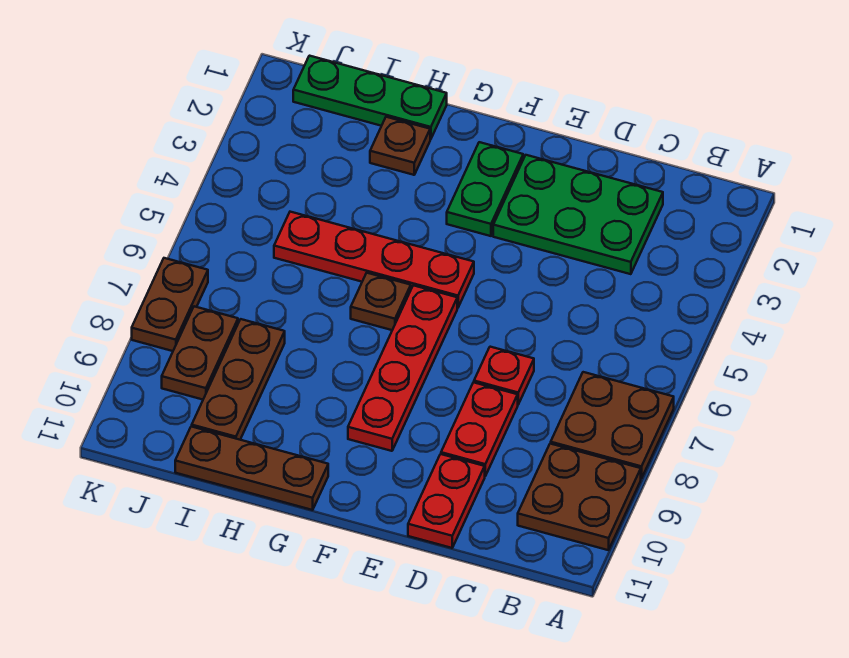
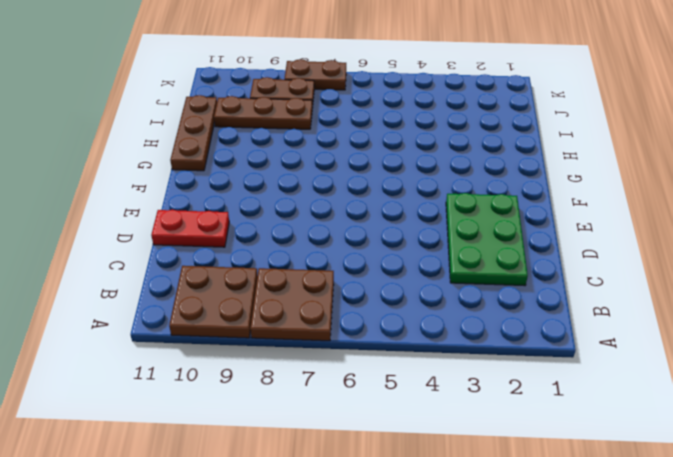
none -> red 1x1 plate [474,347,534,404]
none -> red 1x2 plate [441,382,518,476]
none -> green 1x2 plate [447,142,523,236]

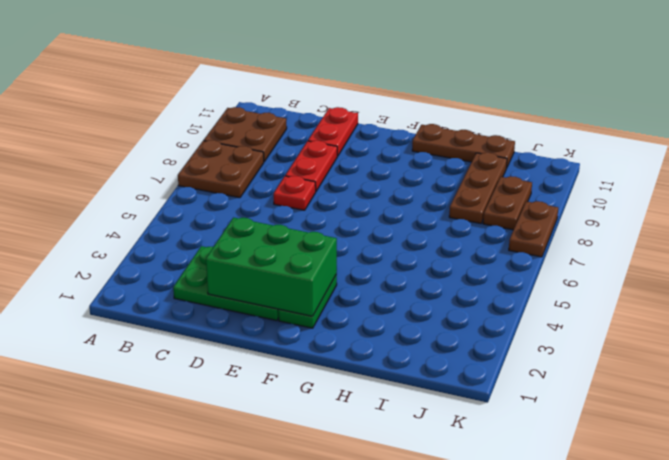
green 2x3 brick [206,218,337,316] -> none
none -> red 1x4 plate [274,212,474,308]
none -> red 1x4 plate [348,285,457,451]
none -> brown 1x1 plate [351,273,411,330]

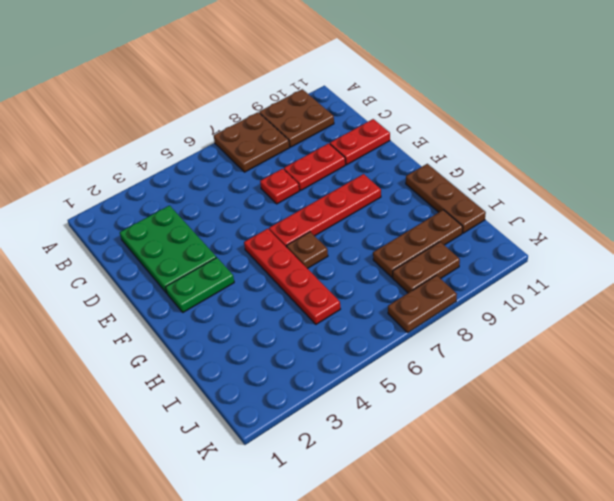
none -> green 1x3 plate [293,56,447,139]
none -> brown 1x1 plate [370,117,430,175]

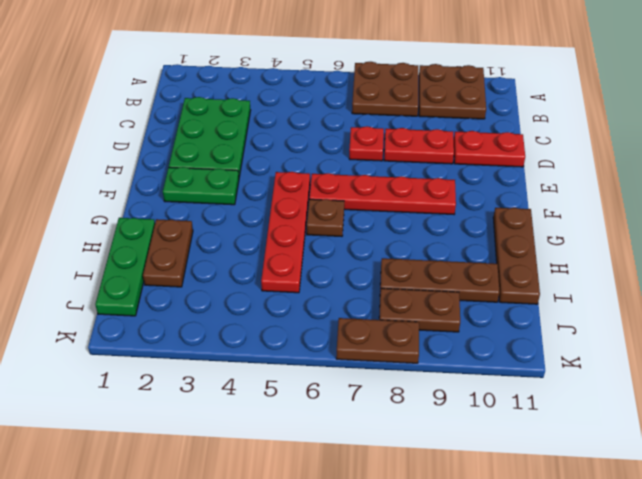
brown 1x2 plate [143,219,193,287] -> brown 1x1 plate [370,117,430,175]

